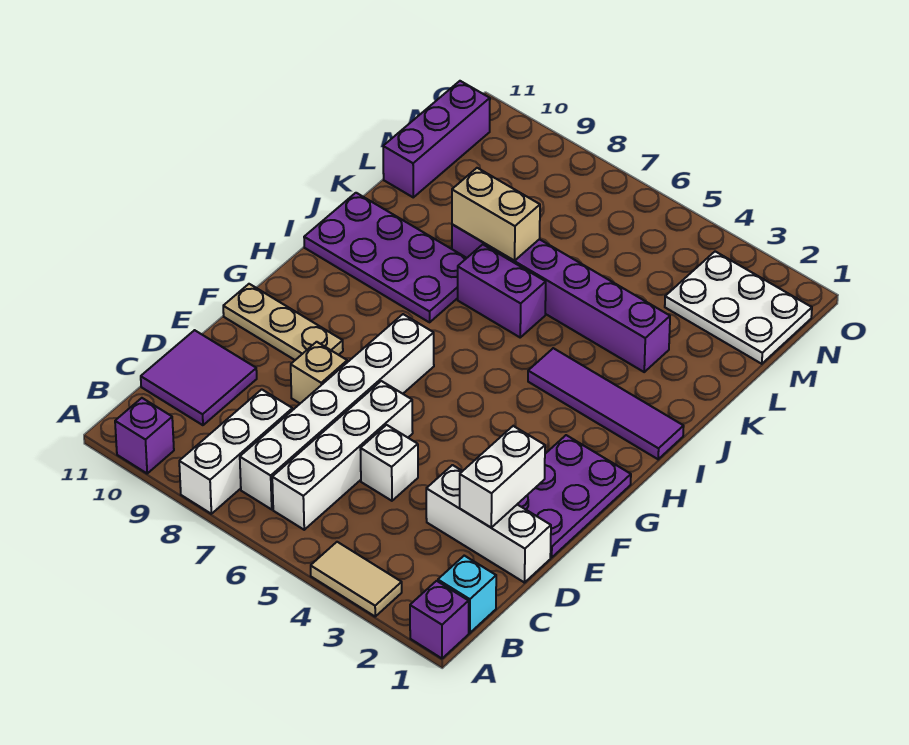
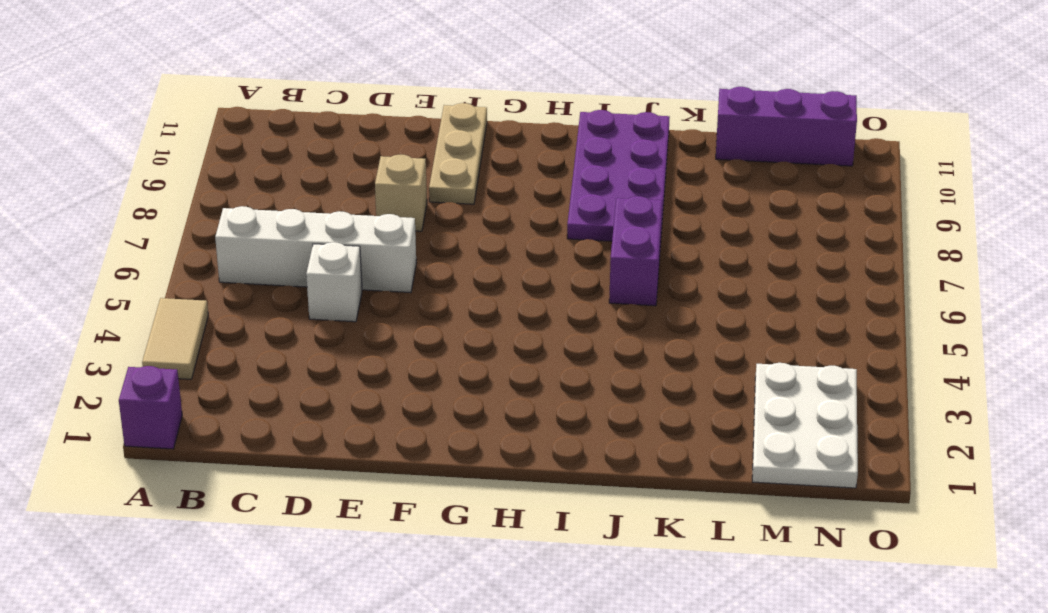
none -> white 1x3 brick [179,389,292,514]
none -> purple 1x1 brick [115,398,174,473]
none -> cyan 1x1 brick [438,556,496,633]

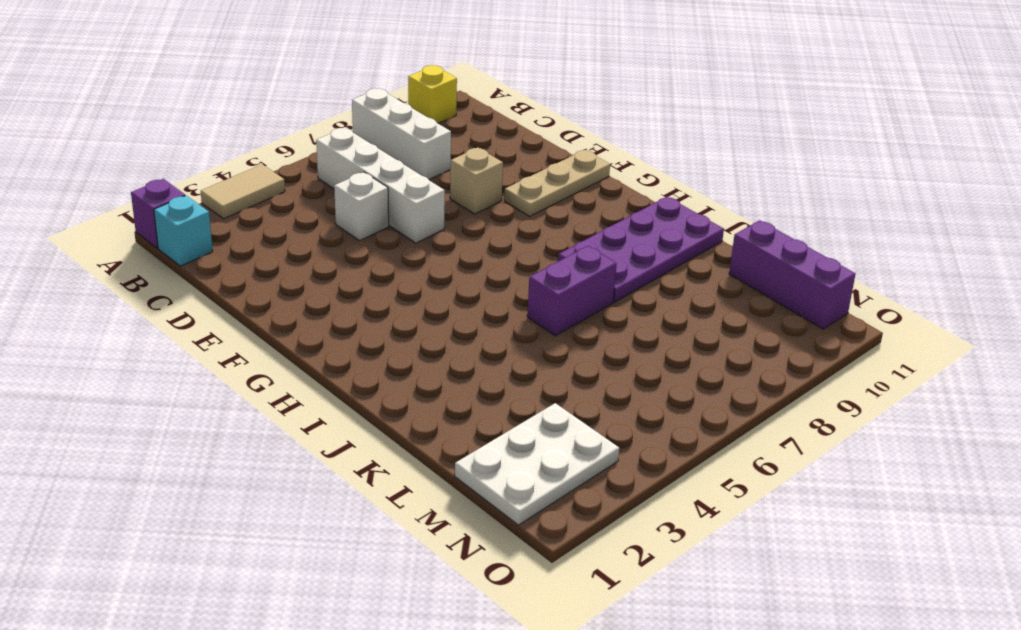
yellow 1x1 brick [408,65,457,123] -> purple 1x1 brick [115,398,174,473]
none -> white 1x6 brick [240,314,434,509]
none -> purple 2x2 tile [141,330,257,425]
none -> white 1x3 brick [426,465,551,583]

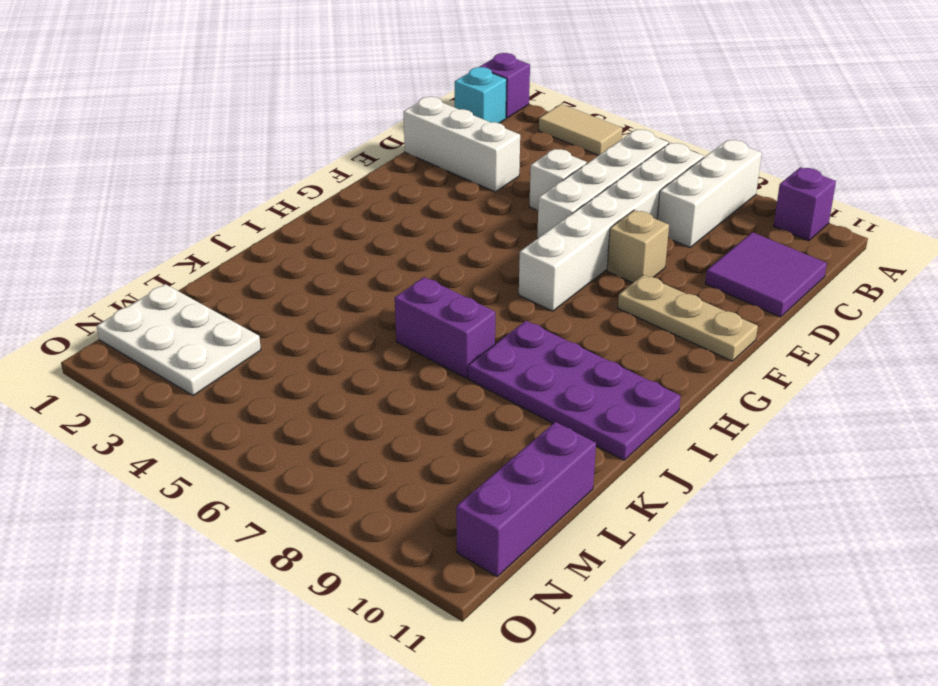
none -> purple 2x3 plate [517,435,631,557]
none -> purple 1x4 tile [528,348,684,459]
none -> purple 1x6 brick [452,224,670,372]

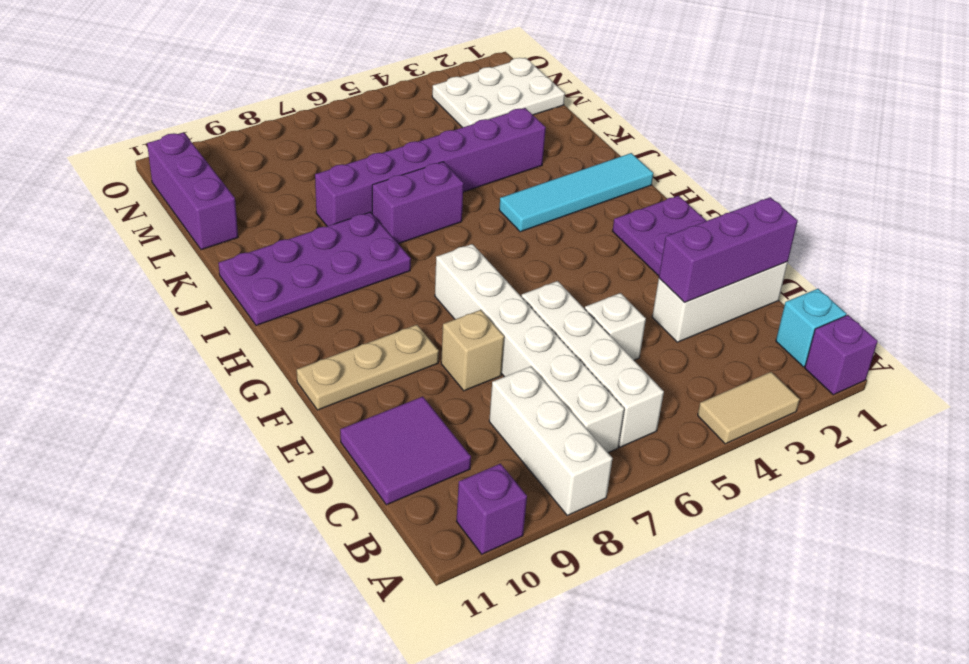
purple 1x3 brick [659,197,798,302] -> white 1x2 brick [460,426,545,527]
cyan 1x4 tile [499,153,653,232] -> purple 1x4 tile [528,348,684,459]
none -> tan 1x2 brick [452,168,540,261]

